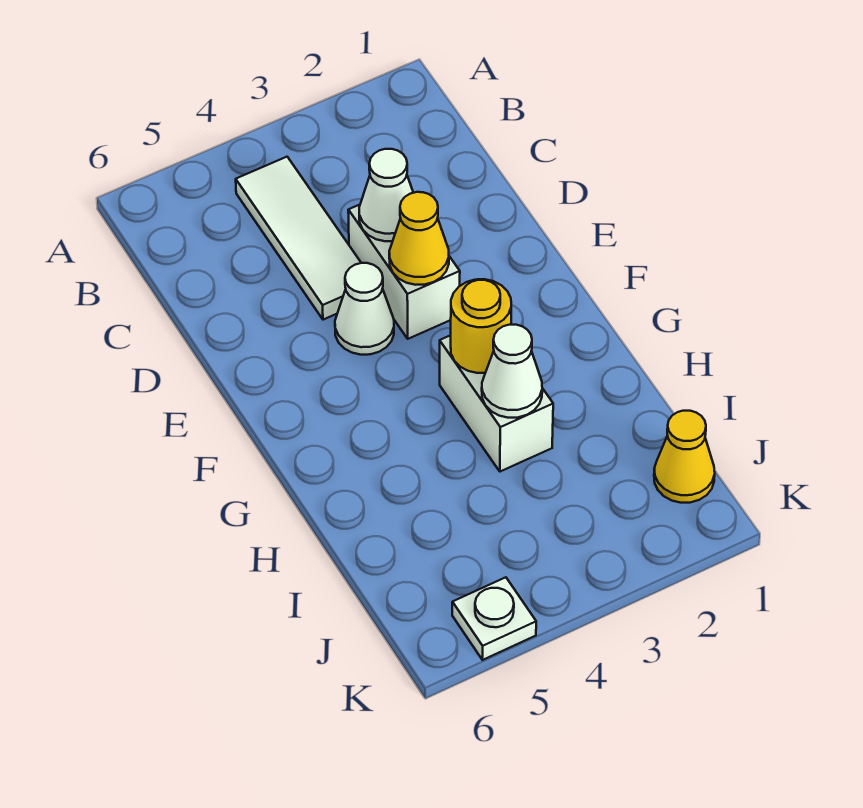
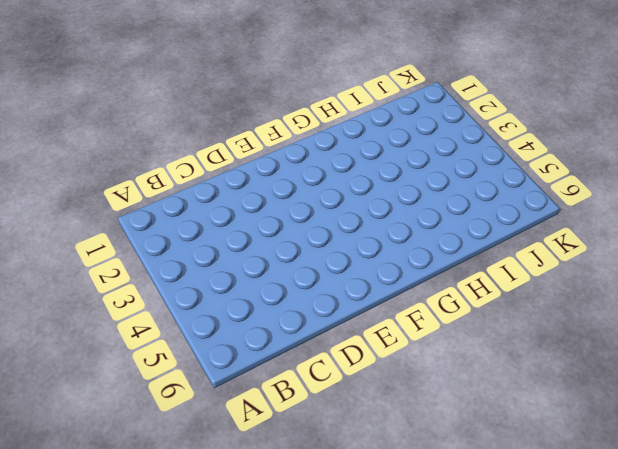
none -> white 1x3 tile [236,157,361,320]
none -> white 1x2 brick [348,205,460,339]

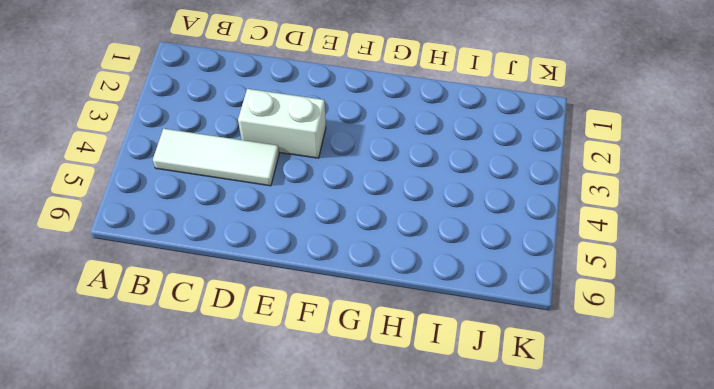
none -> white 1x1 cone [335,263,394,355]
none -> white 1x2 brick [440,335,553,472]

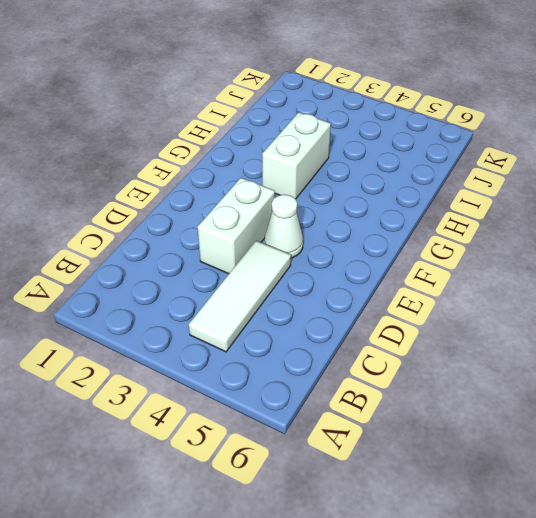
none -> yellow 1x1 cone [654,411,715,503]
none -> white 1x1 plate [452,577,536,660]

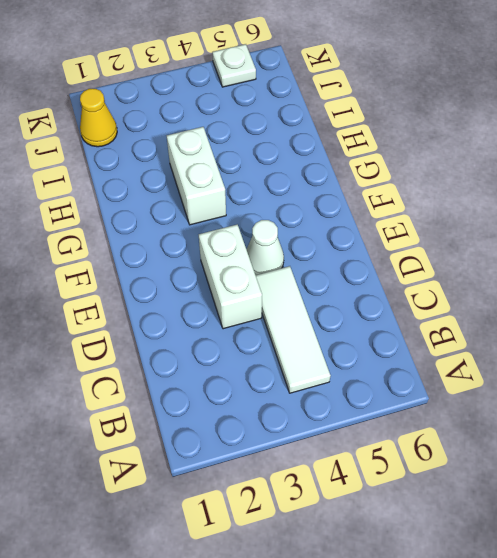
none -> white 1x1 cone [359,149,413,241]
none -> yellow 1x1 cone [389,192,449,285]

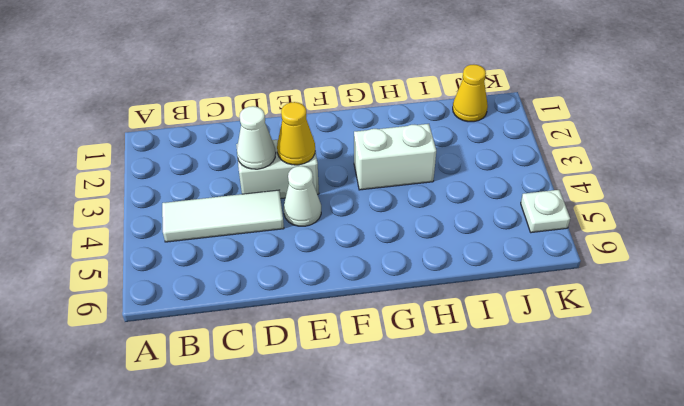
none -> yellow 1x1 round brick [451,279,511,373]
none -> white 1x1 cone [482,325,542,418]

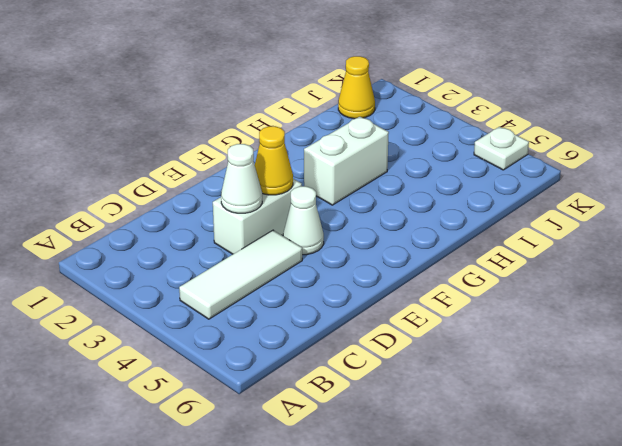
none -> yellow 1x1 round brick [451,279,511,373]
none -> white 1x1 cone [482,325,542,418]

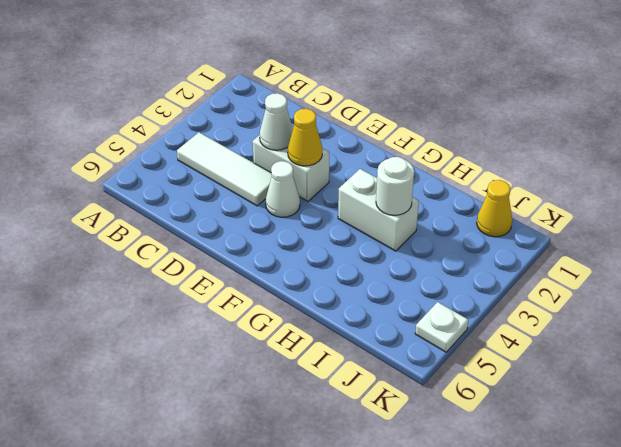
white 1x1 round brick [376,157,414,215] -> white 1x1 cone [482,325,542,418]
none -> yellow 1x1 round brick [451,279,511,373]

